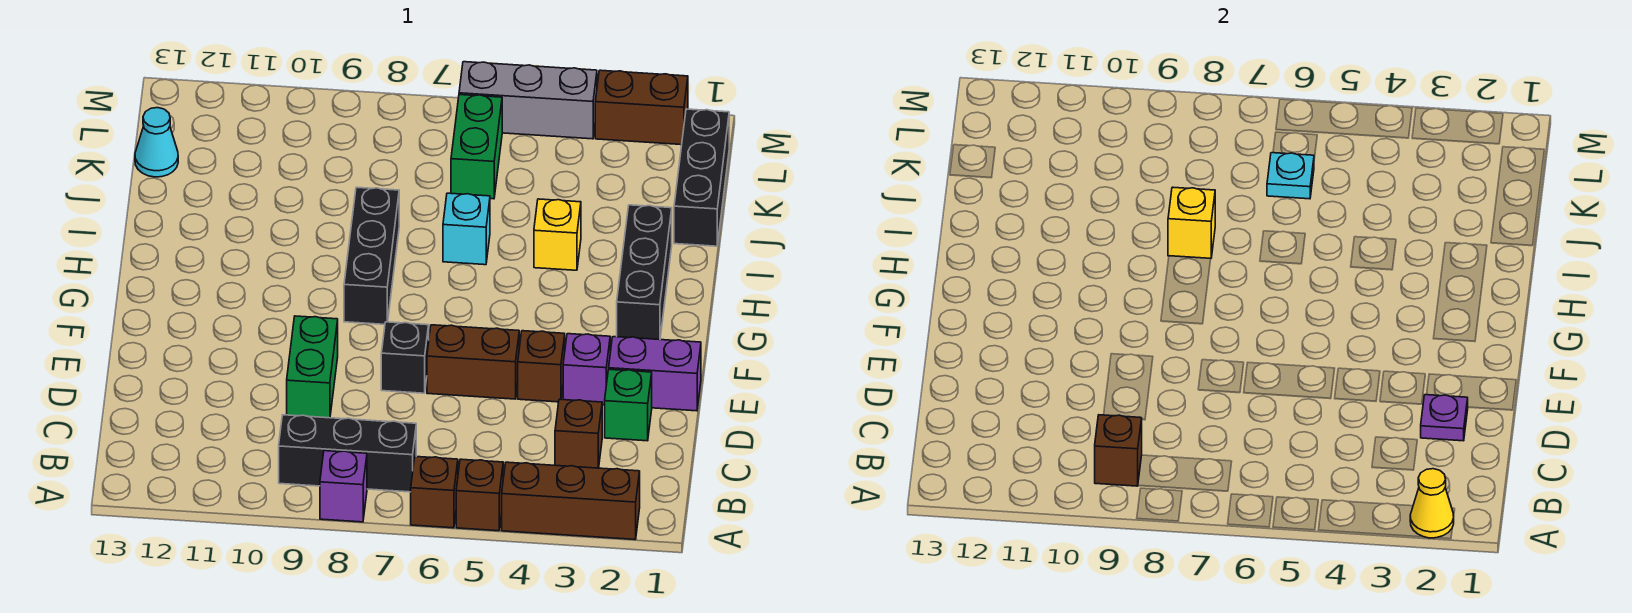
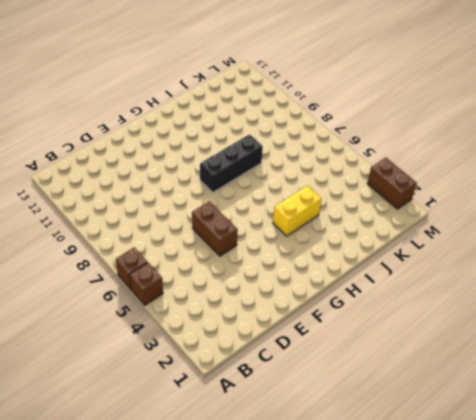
yellow 1x2 brick [273,186,322,236] -> yellow 1x1 brick [534,199,581,270]
none -> brown 1x3 brick [502,462,640,539]
none -> purple 1x1 brick [320,451,367,522]
none -> black 1x3 brick [279,415,416,492]

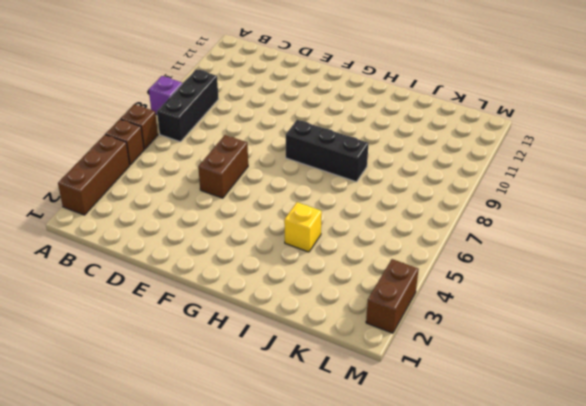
none -> brown 1x1 brick [555,399,602,468]
none -> green 1x1 brick [605,369,652,441]
none -> green 1x2 brick [287,316,338,418]

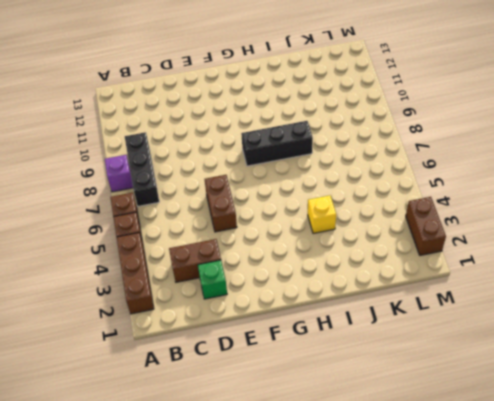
brown 1x2 brick [169,239,221,282] -> brown 1x1 brick [555,399,602,468]
none -> green 1x2 brick [287,316,338,418]
none -> purple 1x2 brick [609,337,701,411]
none -> purple 1x1 brick [563,334,610,405]

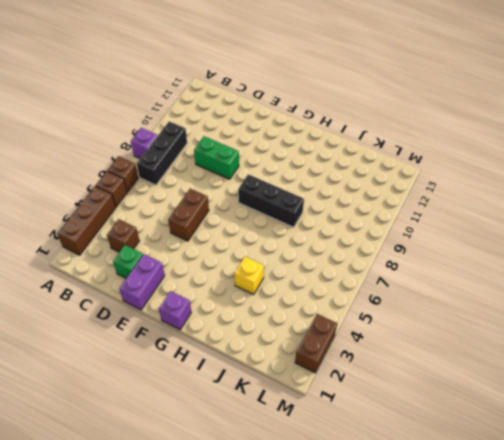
purple 1x1 brick [159,291,191,330] -> purple 1x1 brick moved to [563,334,610,405]
none -> brown 1x1 brick [518,331,565,402]
none -> black 1x1 brick [381,322,429,393]
none -> black 1x3 brick [617,205,672,340]

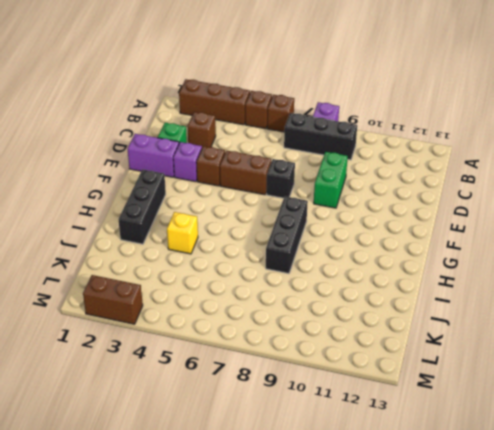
none -> cyan 1x1 brick [443,193,490,265]
none -> black 1x3 brick [674,109,729,246]
none -> green 1x2 brick [451,95,502,199]

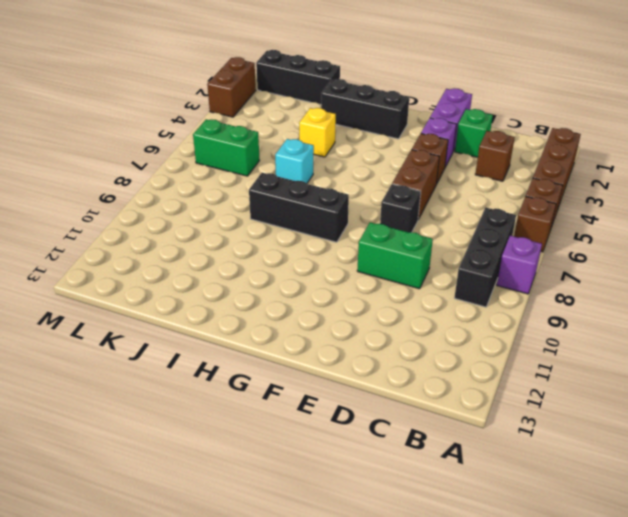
none -> cyan 1x1 cone [135,108,178,177]
none -> grey 1x3 brick [459,62,597,139]
none -> yellow 1x1 cone [1410,469,1454,538]

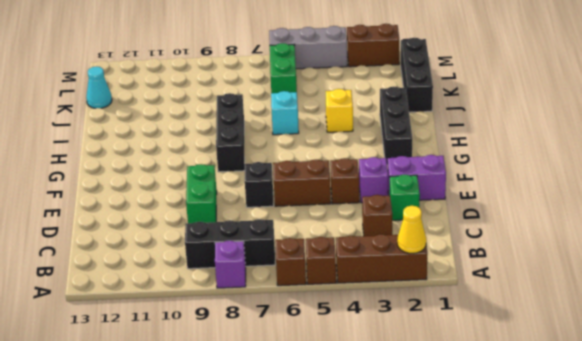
none -> brown 1x1 brick [1095,415,1142,486]
none -> purple 1x1 plate [1421,395,1468,441]
none -> yellow 1x1 brick [1168,187,1215,258]

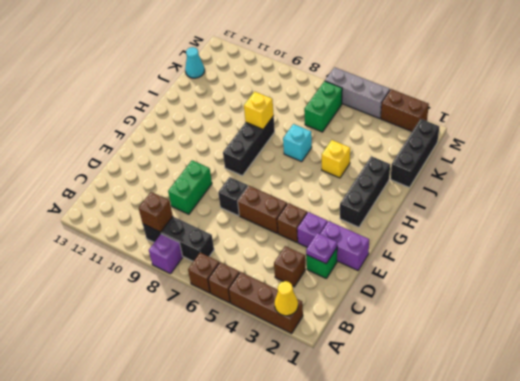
none -> cyan 1x1 plate [1267,153,1314,199]

